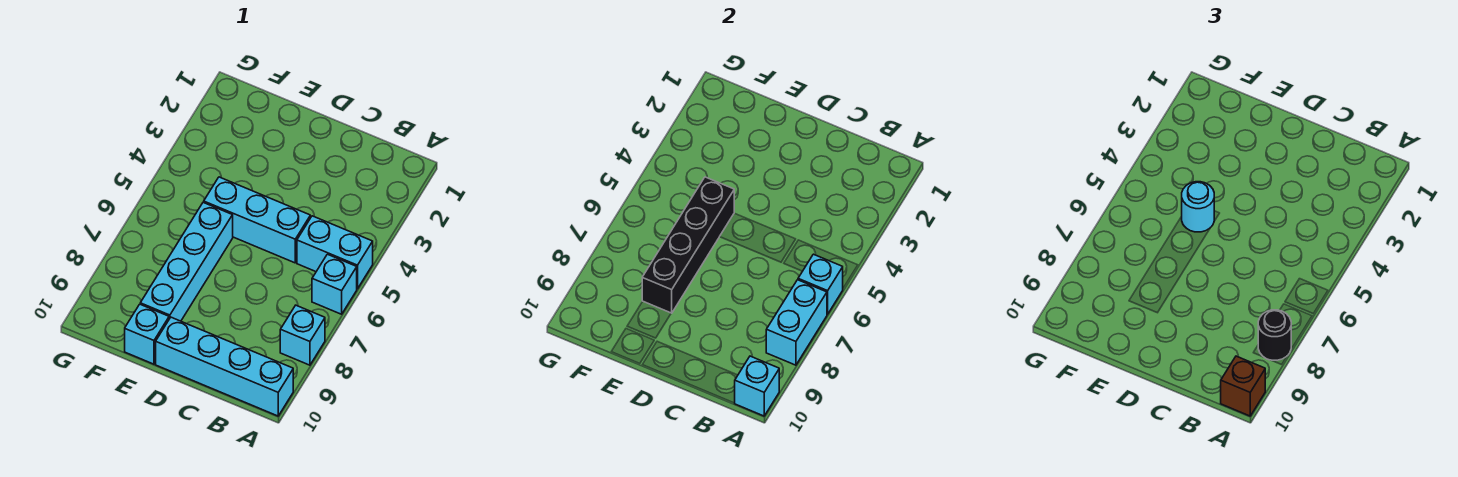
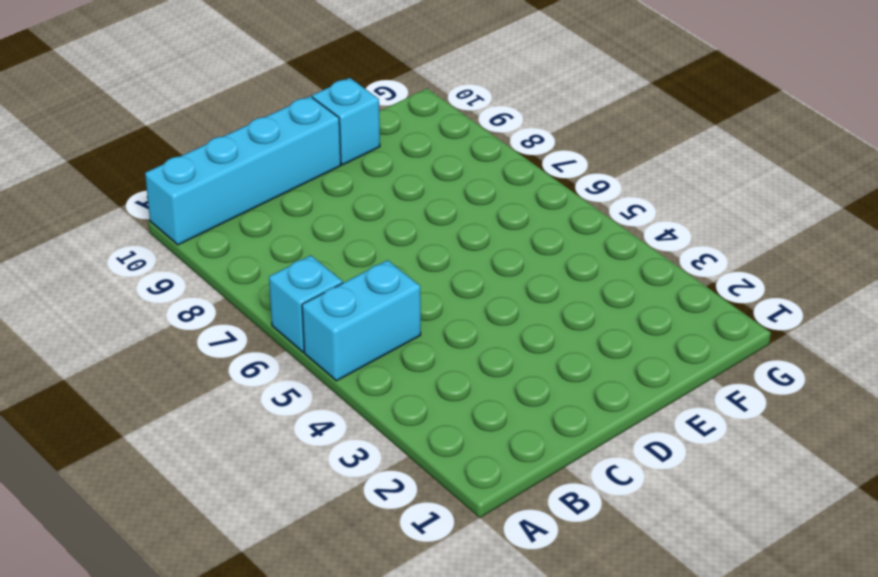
none -> cyan 1x1 brick [280,305,325,365]
none -> cyan 1x3 brick [204,177,310,263]
none -> cyan 1x4 brick [140,202,233,321]

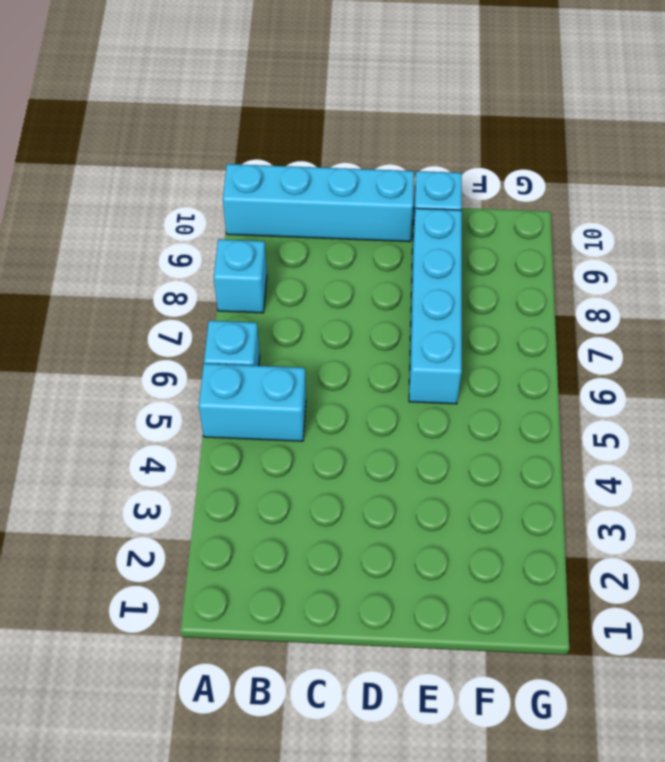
none -> cyan 1x3 brick [204,177,310,263]
none -> cyan 1x1 brick [798,254,843,314]
none -> cyan 1x2 brick [766,280,827,365]

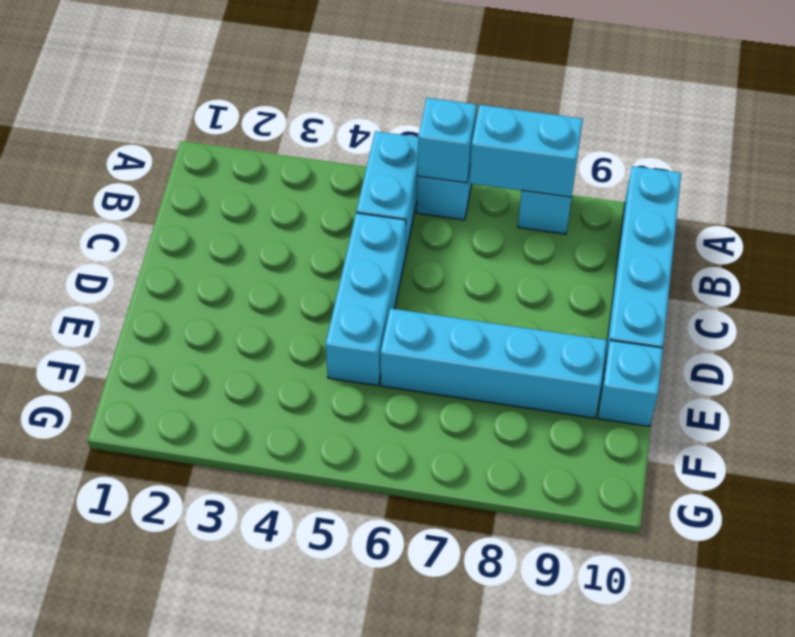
none -> cyan 1x1 brick [735,356,779,416]
none -> black 1x4 brick [642,177,734,313]
none -> black 1x1 round brick [1258,310,1291,360]

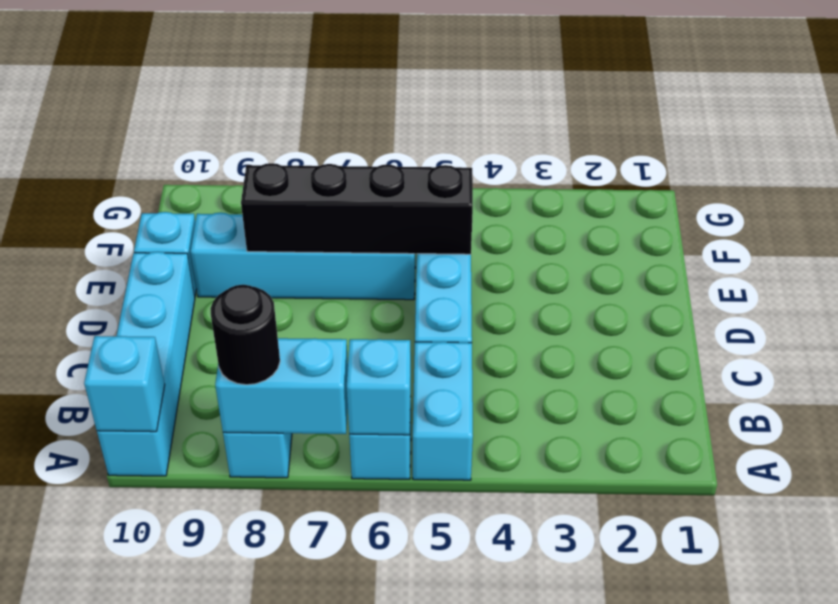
none -> brown 1x1 brick [1221,356,1265,416]
none -> cyan 1x1 round brick [1182,182,1214,232]

